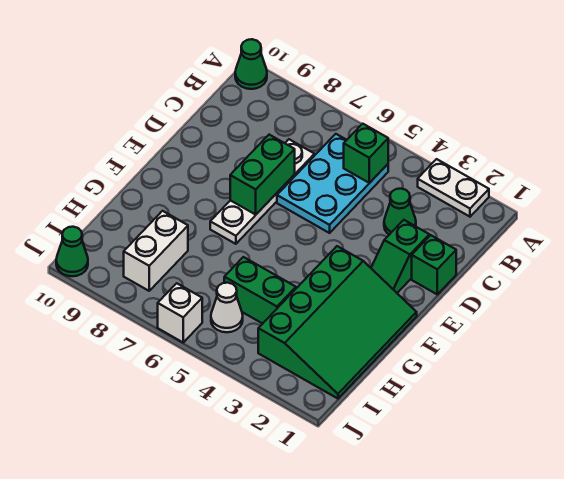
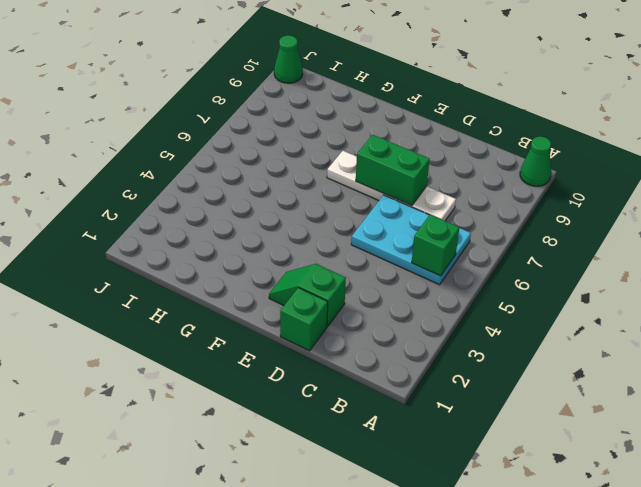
none -> white 1x2 plate [418,159,489,217]
none -> green 1x1 cone [384,189,416,235]
none -> green 3x4 slope [258,246,417,399]

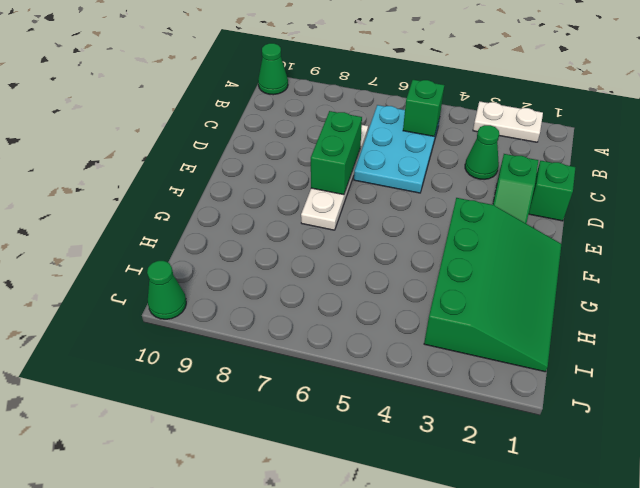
none -> green 1x2 brick [224,257,296,324]
none -> white 1x2 brick [124,211,188,291]
none -> white 1x1 cone [211,283,243,332]

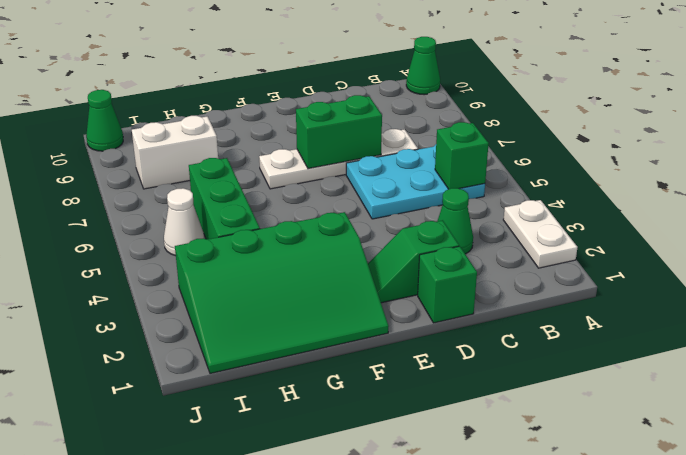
green 1x3 brick [189,158,260,239] -> green 1x2 brick [224,257,296,324]
none -> white 1x1 brick [158,283,202,342]

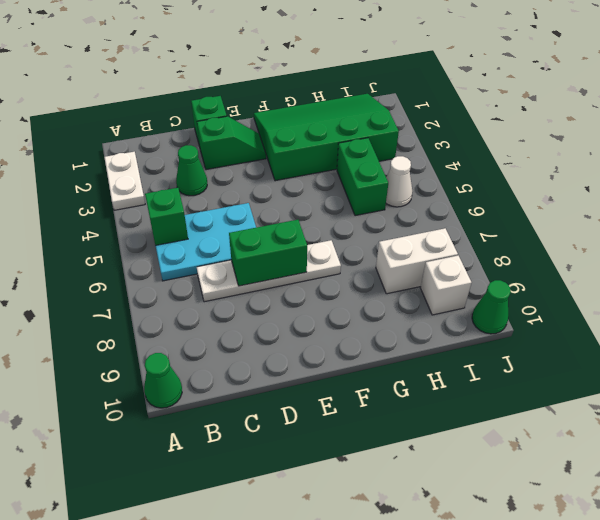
white 1x1 brick [421,256,471,315] -> white 1x1 brick moved to [158,283,202,342]

